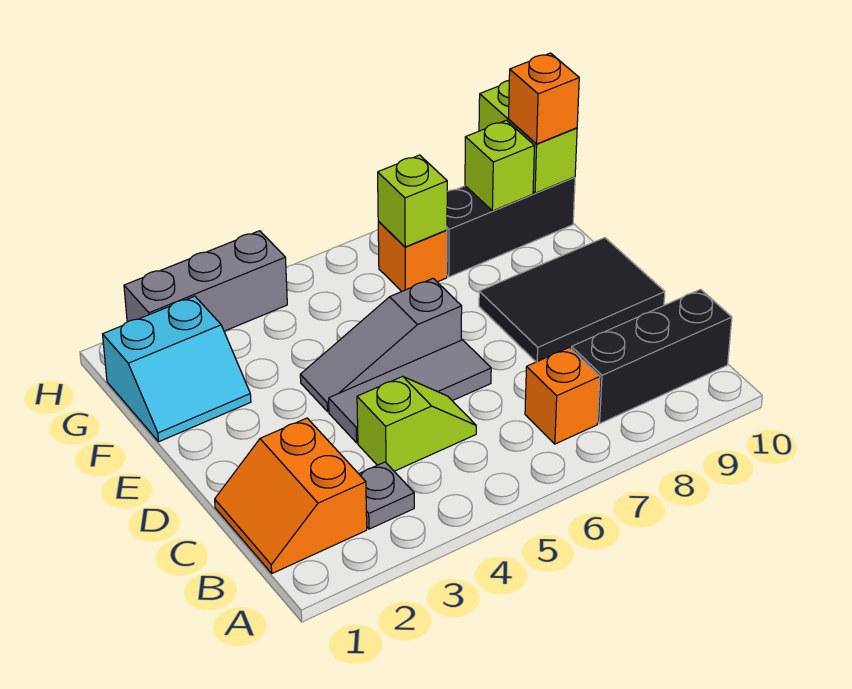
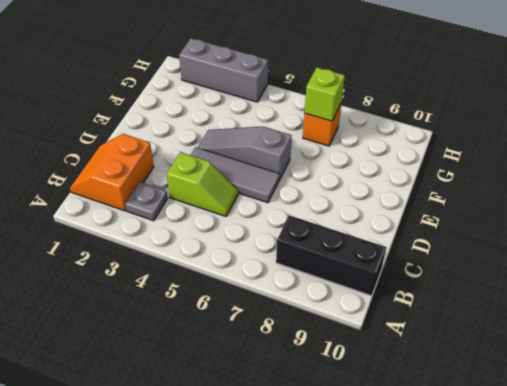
none -> orange 1x1 brick [525,347,600,444]
none -> black 2x3 tile [479,238,665,362]
none -> cyan 2x2 slope [103,296,251,442]

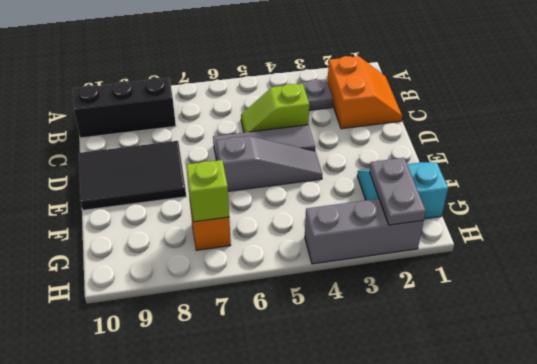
grey 1x2 plate [369,158,426,225] -> none
none -> orange 1x1 brick [525,347,600,444]
none -> black 1x3 brick [447,177,575,277]
none -> lime 1x1 brick [465,120,535,211]

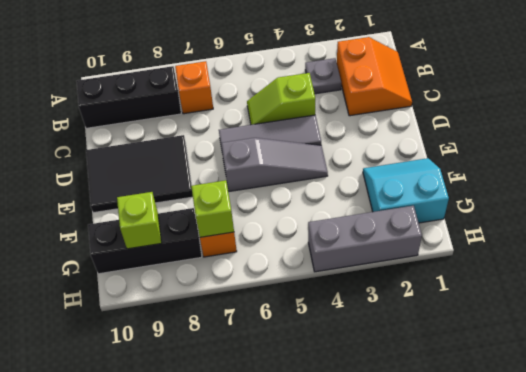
none -> lime 1x2 brick [479,81,577,193]
none -> orange 1x1 brick [509,53,579,144]

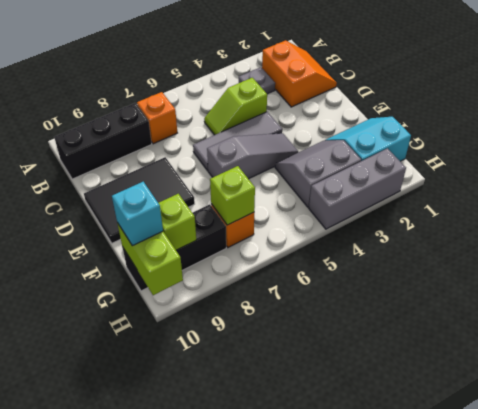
grey 2x2 slope [275,140,361,207] -> none
cyan 1x1 brick [112,182,163,246] -> orange 1x1 brick [509,53,579,144]

